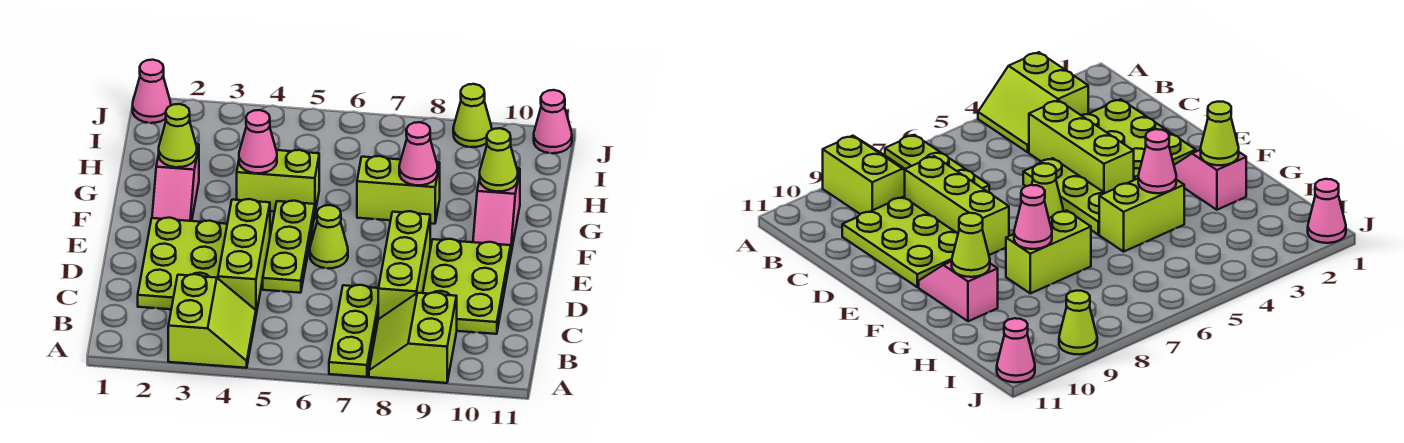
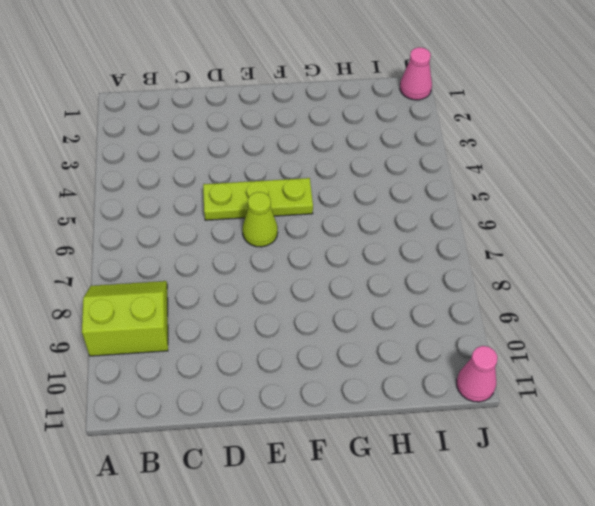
none -> lime 2x2 slope [168,274,256,368]
none -> lime 1x3 plate [329,285,378,377]
none -> lime 2x3 plate [138,218,227,309]

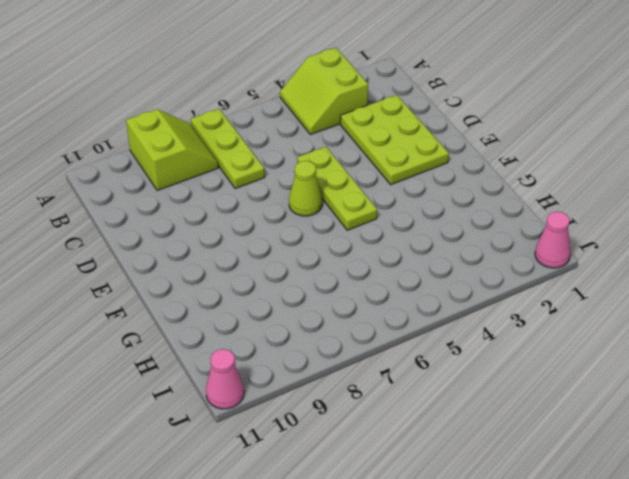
none -> lime 1x3 brick [218,199,270,314]
none -> lime 1x3 brick [378,211,430,319]
none -> lime 2x3 plate [423,239,511,334]

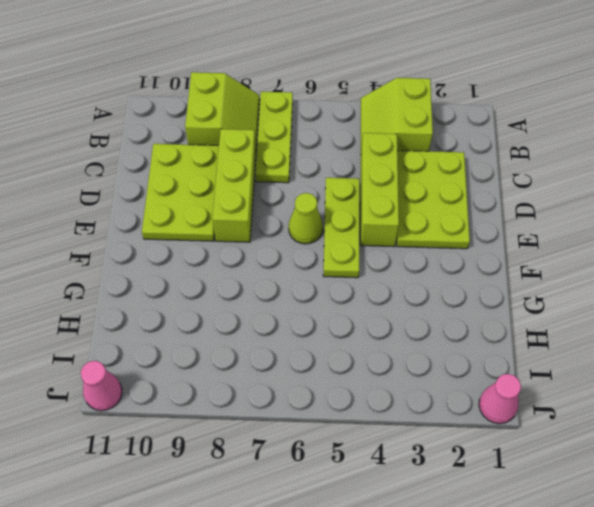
none -> pink 1x2 slope [152,144,199,221]
none -> pink 1x2 slope [473,168,520,252]
none -> lime 1x2 brick [237,150,319,212]

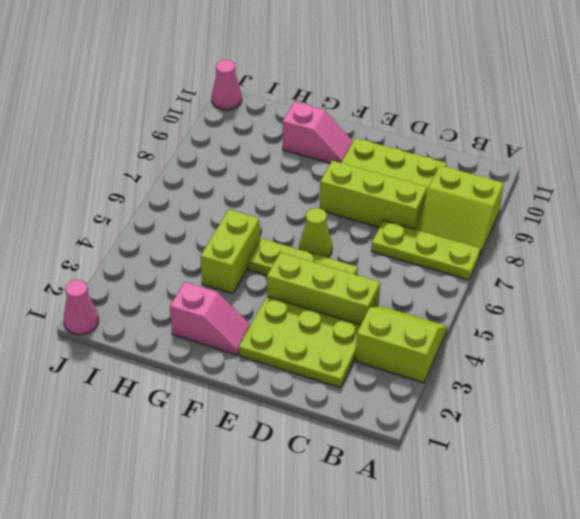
none -> lime 1x2 brick [357,156,440,224]
none -> lime 1x1 cone [453,84,492,147]
none -> lime 1x1 cone [159,104,197,167]

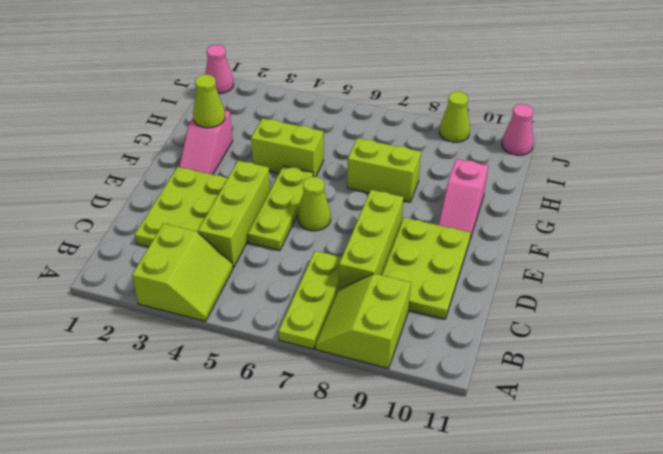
none -> pink 1x1 cone [239,110,277,173]
none -> pink 1x1 cone [399,122,438,185]
none -> lime 1x1 cone [480,128,518,192]

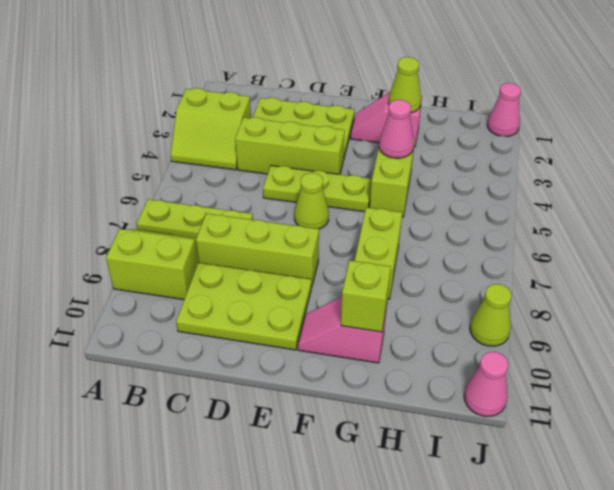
lime 1x1 brick [341,260,391,332] -> lime 1x1 cone [480,128,518,192]
none -> pink 1x1 cone [399,122,438,185]

